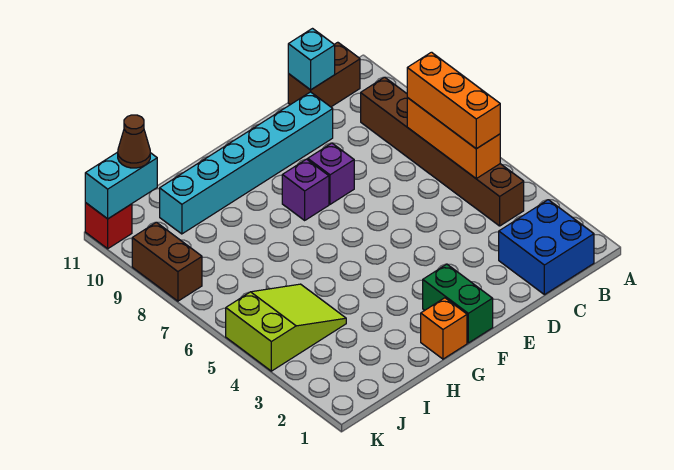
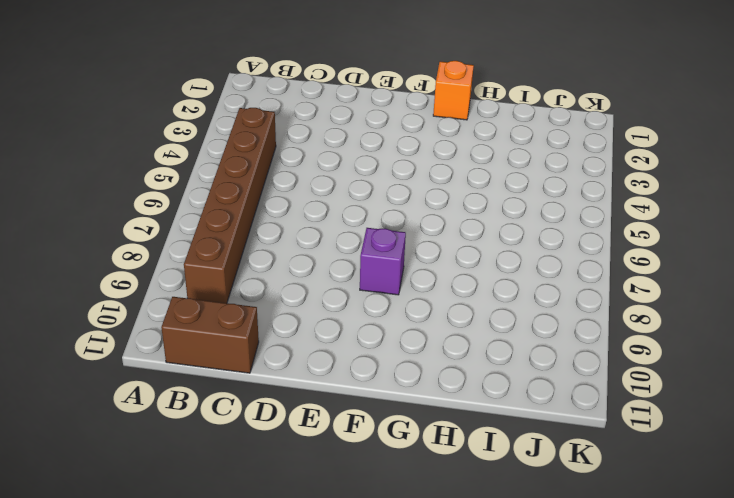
none -> blue 2x2 brick [499,200,594,295]
none -> cyan 1x6 brick [160,92,333,234]
none -> purple 1x1 brick [307,143,354,204]

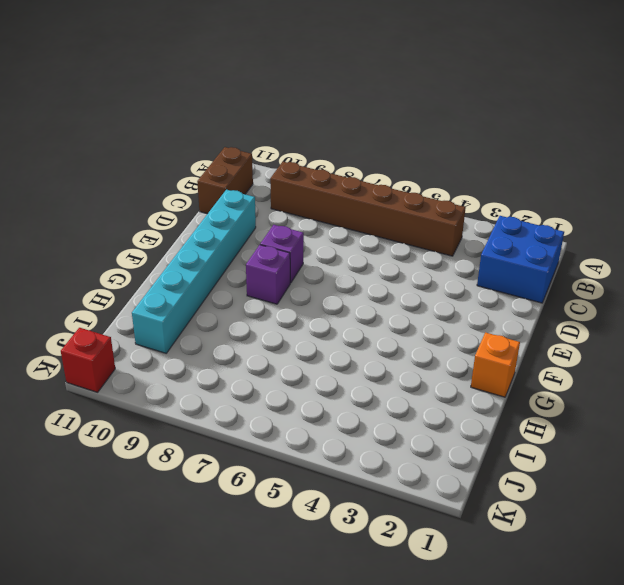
none -> green 1x2 brick [423,264,493,343]
none -> lime 2x3 slope [226,284,346,371]
none -> brown 1x2 brick [132,222,202,301]

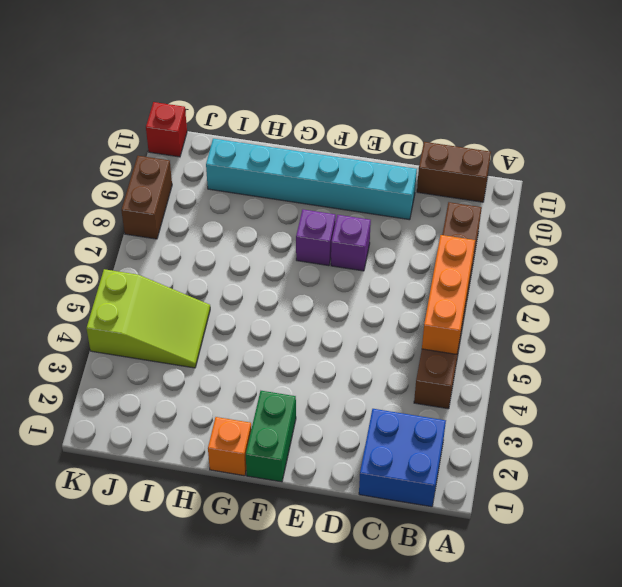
none -> cyan 1x1 brick [288,29,335,90]
none -> cyan 1x2 brick [85,152,157,219]
none -> orange 1x3 brick [407,52,500,149]

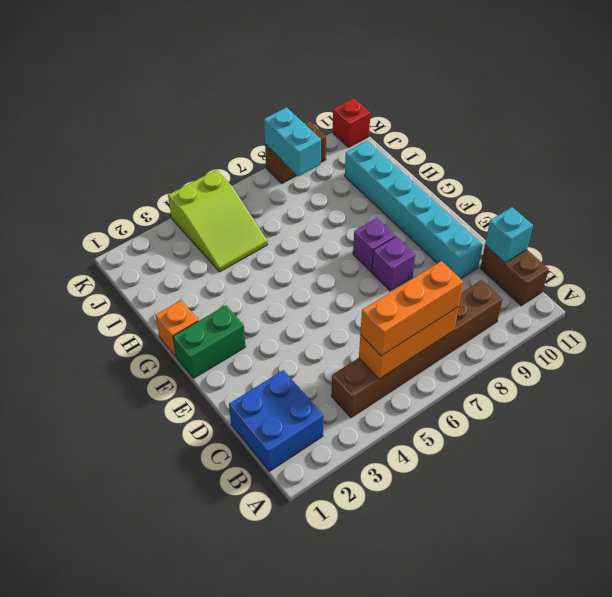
cyan 1x2 brick [264,107,321,176] -> cyan 1x2 brick moved to [85,152,157,219]
none -> brown 1x1 cone [118,115,150,168]

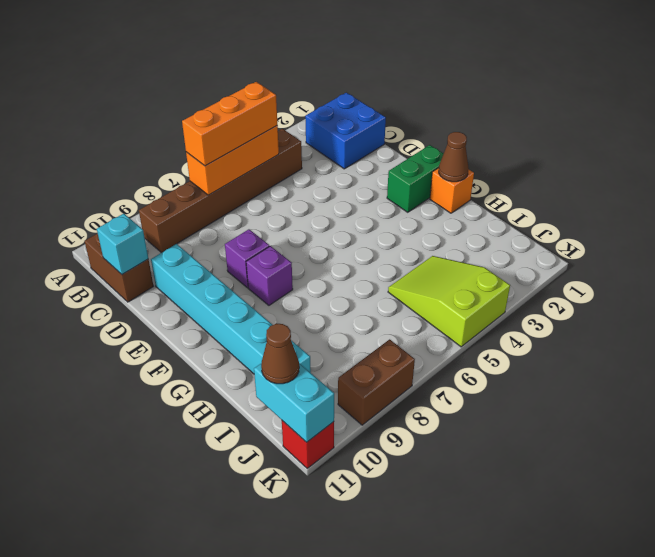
brown 1x1 cone [439,132,469,182] -> none

